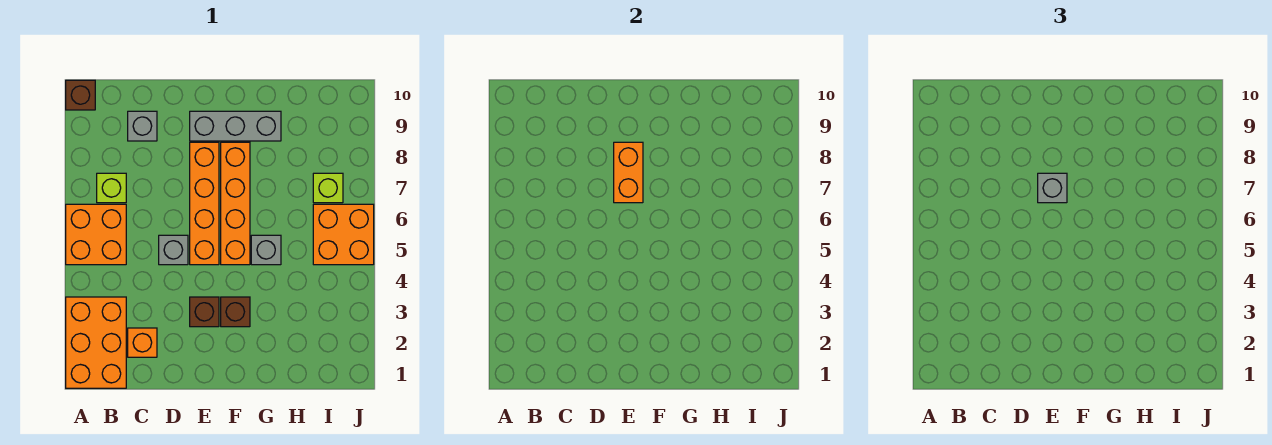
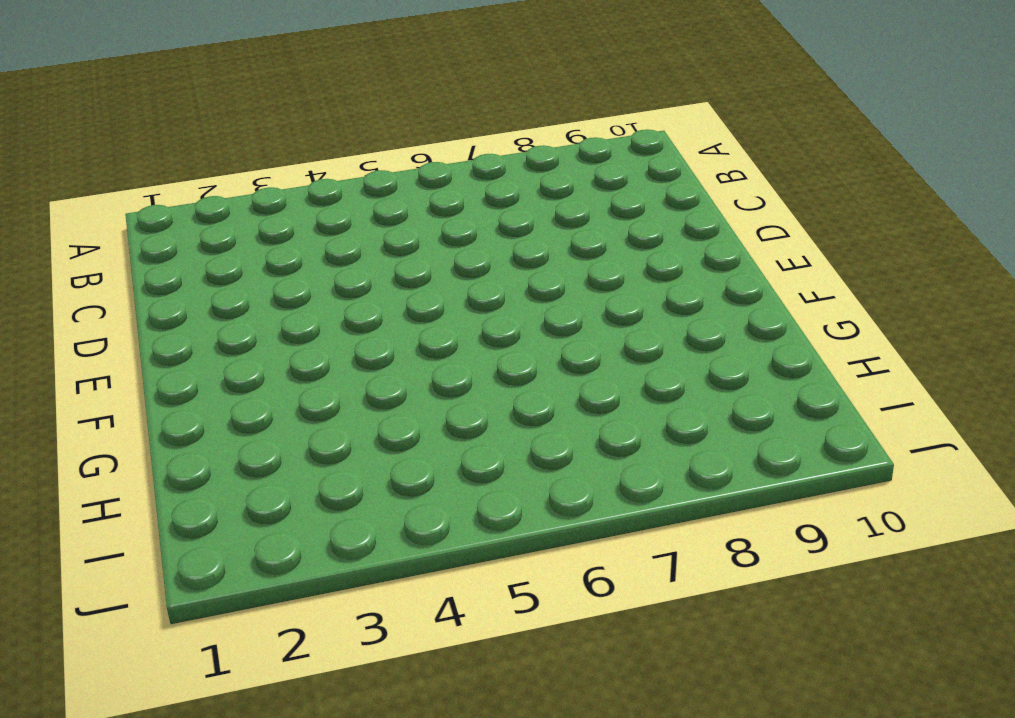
none -> orange 2x3 brick [66,297,126,388]
none -> orange 2x2 brick [66,204,126,265]
none -> brown 1x1 brick [66,80,95,110]

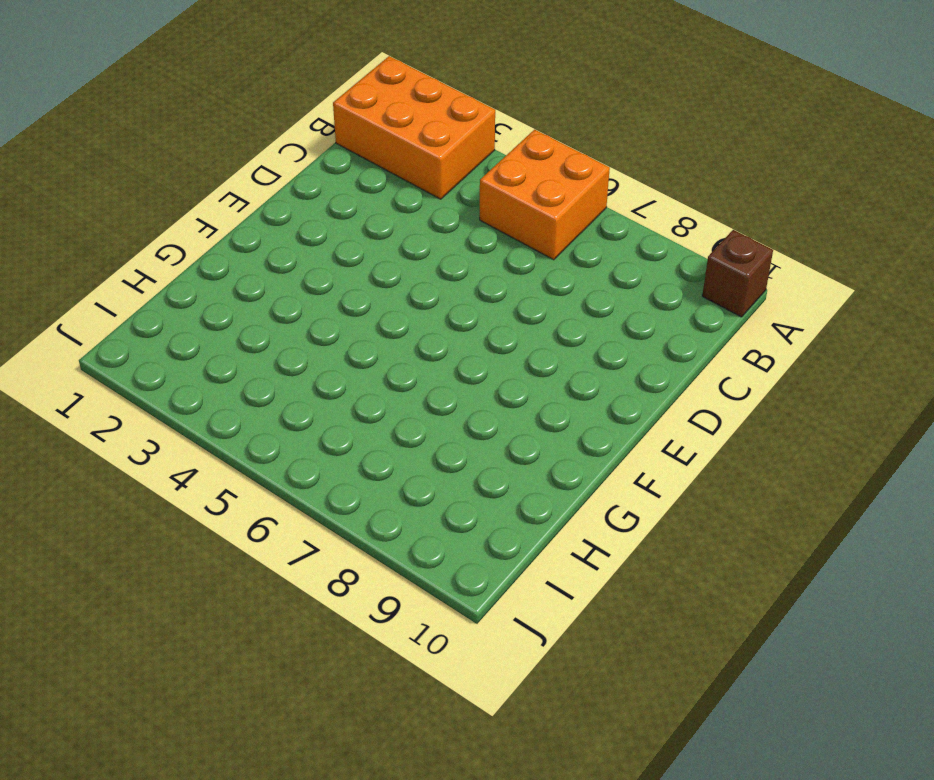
none -> lime 1x1 brick [97,173,126,203]
none -> orange 1x1 brick [128,328,157,357]
none -> grey 1x1 brick [128,111,157,141]

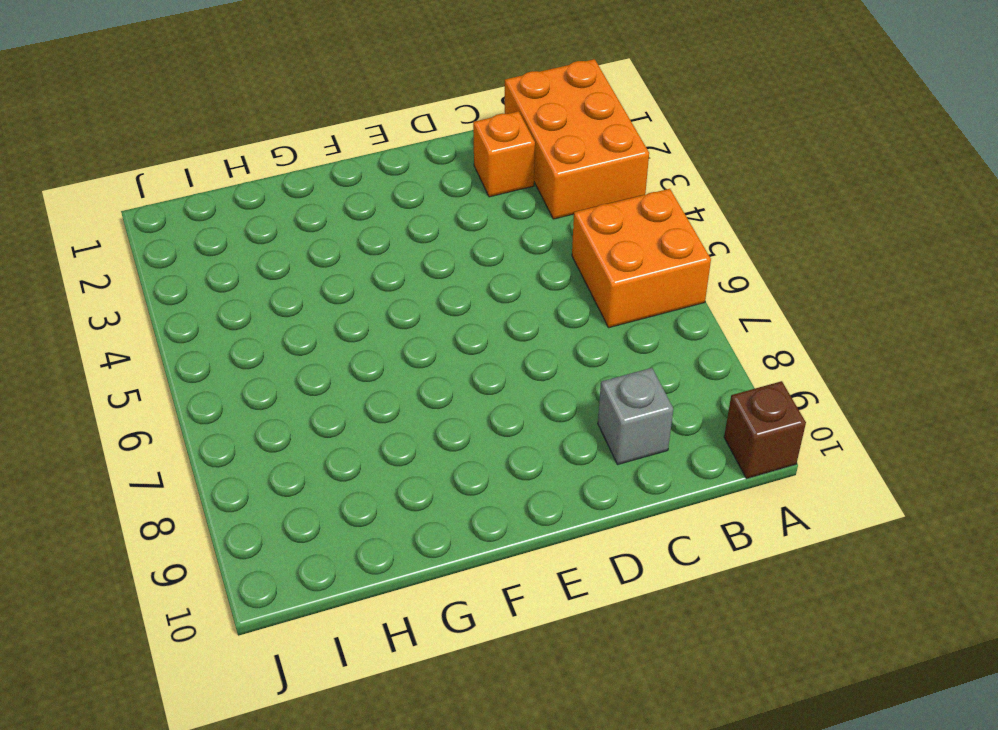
none -> lime 1x1 brick [97,173,126,203]
none -> grey 1x1 brick [159,235,188,265]
none -> brown 1x1 brick [190,297,219,327]

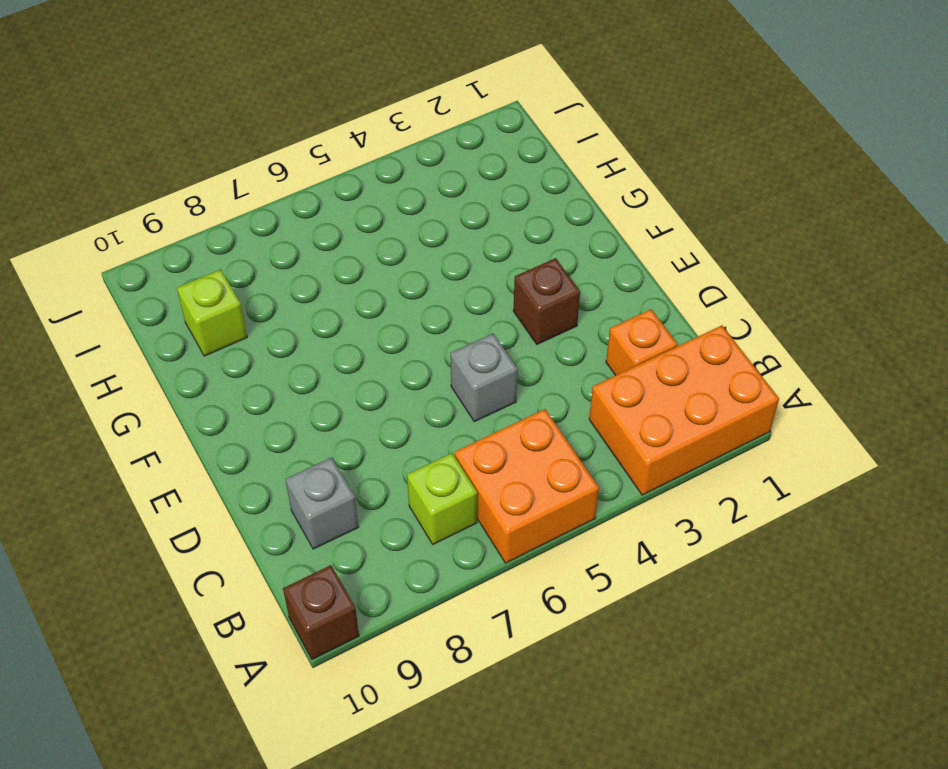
lime 1x1 brick [177,269,247,356] -> lime 1x1 brick moved to [313,173,343,203]
none -> orange 1x4 brick [190,142,219,265]
none -> grey 1x3 brick [190,111,281,141]
none -> brown 1x1 brick [221,297,250,327]

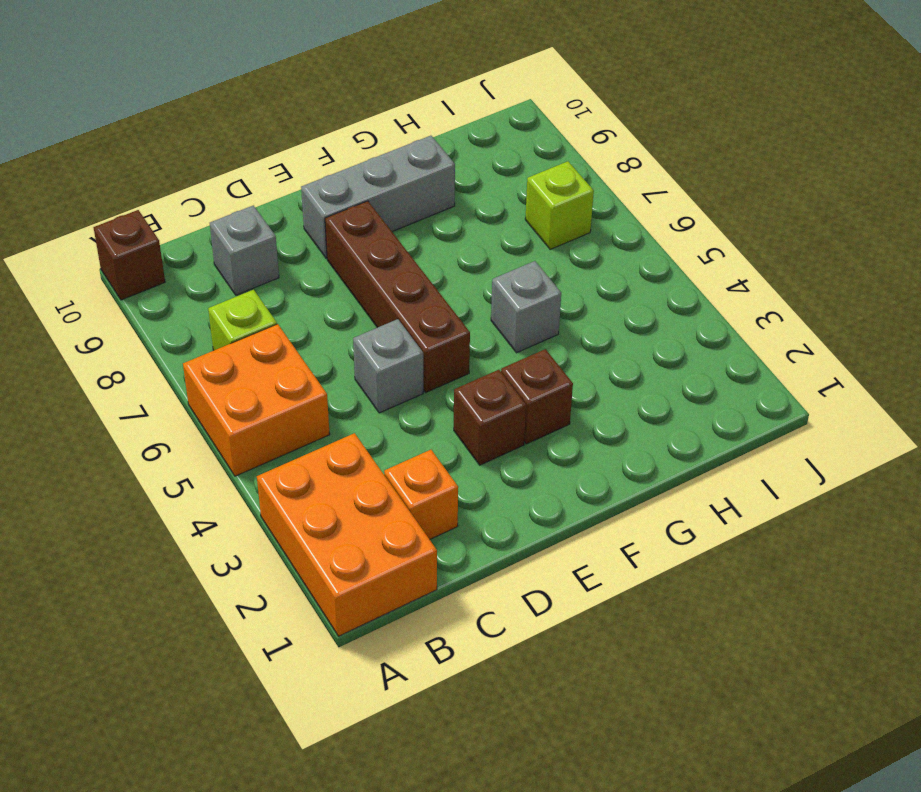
brown 1x4 brick [325,201,470,392] -> orange 1x4 brick [190,142,219,265]
none -> orange 1x4 brick [221,142,250,265]
none -> orange 2x2 brick [313,204,374,265]
none -> orange 1x2 brick [614,142,643,203]

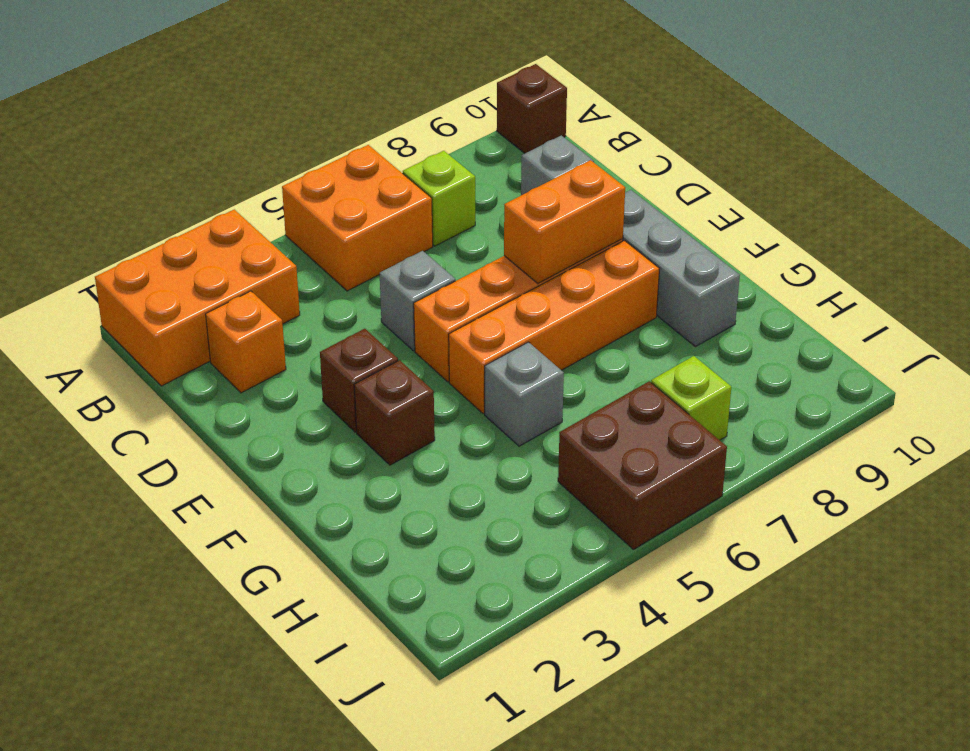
brown 2x2 brick [558,381,727,549] -> orange 2x2 brick [313,204,374,265]
none -> grey 1x1 brick [1038,173,1067,203]

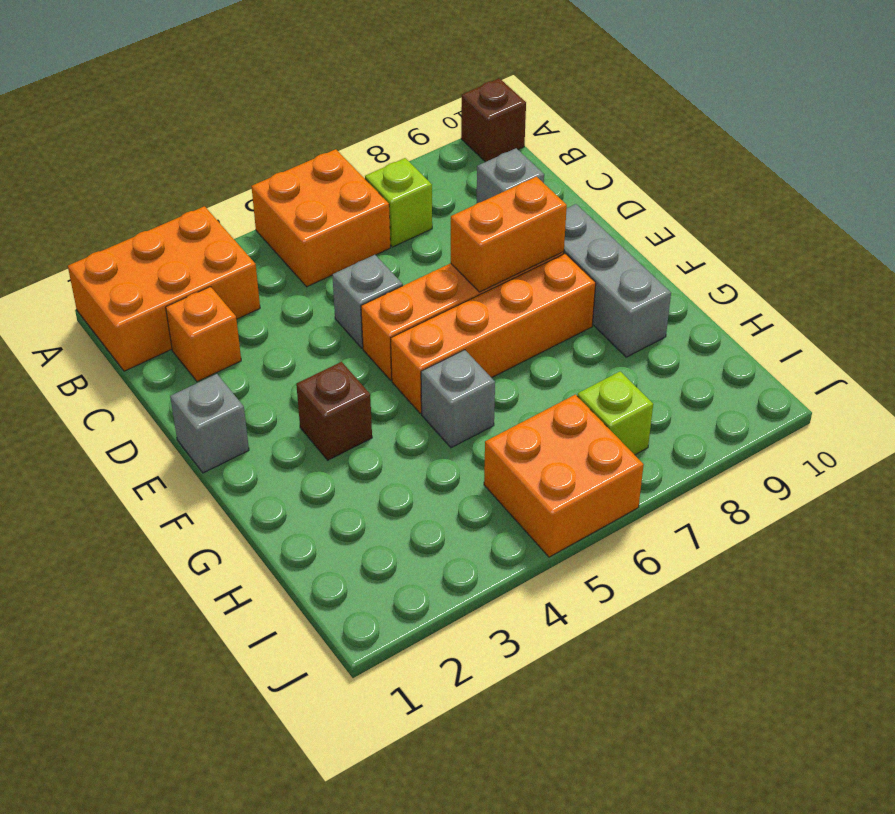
grey 1x1 brick [170,374,249,473] -> grey 1x1 brick moved to [1038,173,1067,203]
none -> brown 1x1 brick [190,297,219,327]

